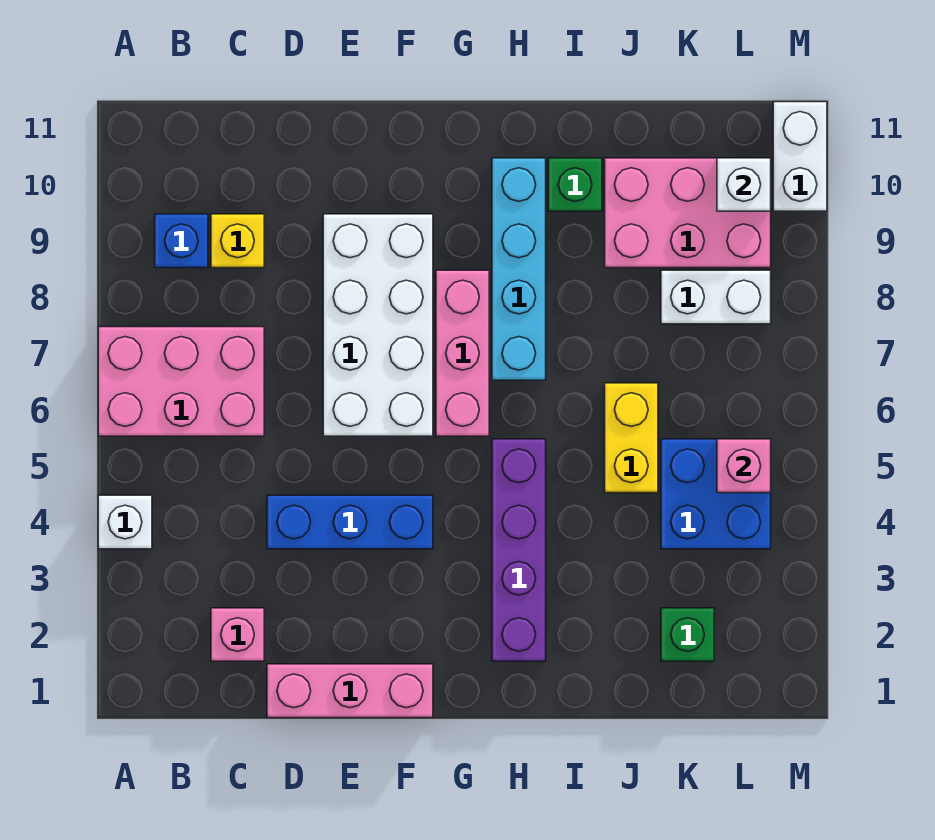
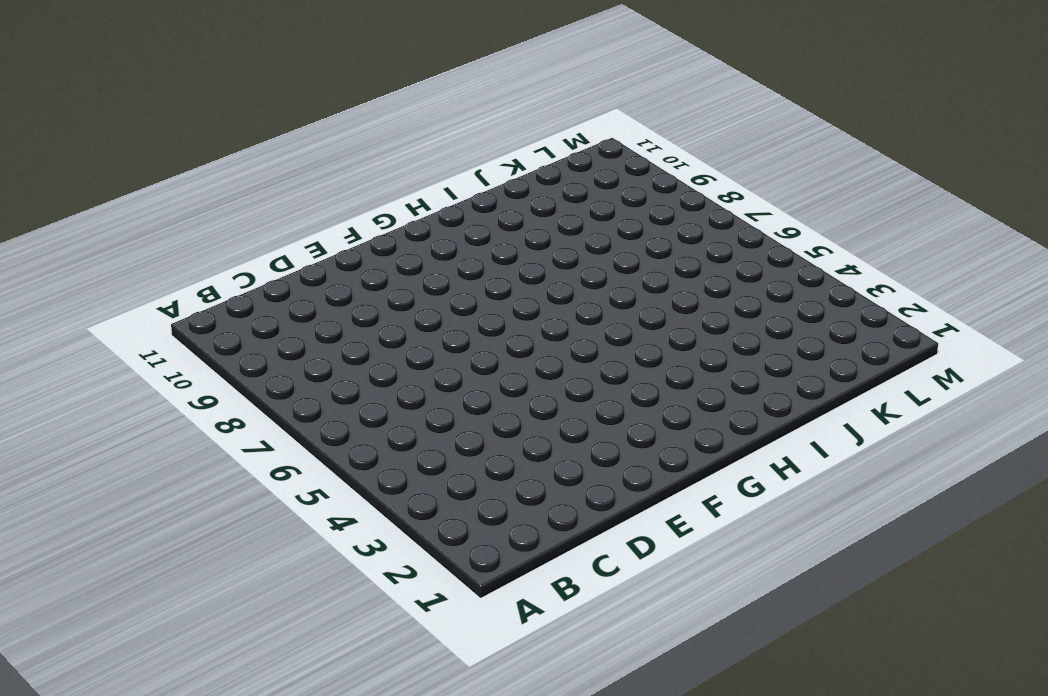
none -> white 1x1 brick [98,495,152,549]
none -> pink 2x3 brick [98,327,264,436]
none -> blue 1x1 brick [155,214,208,268]

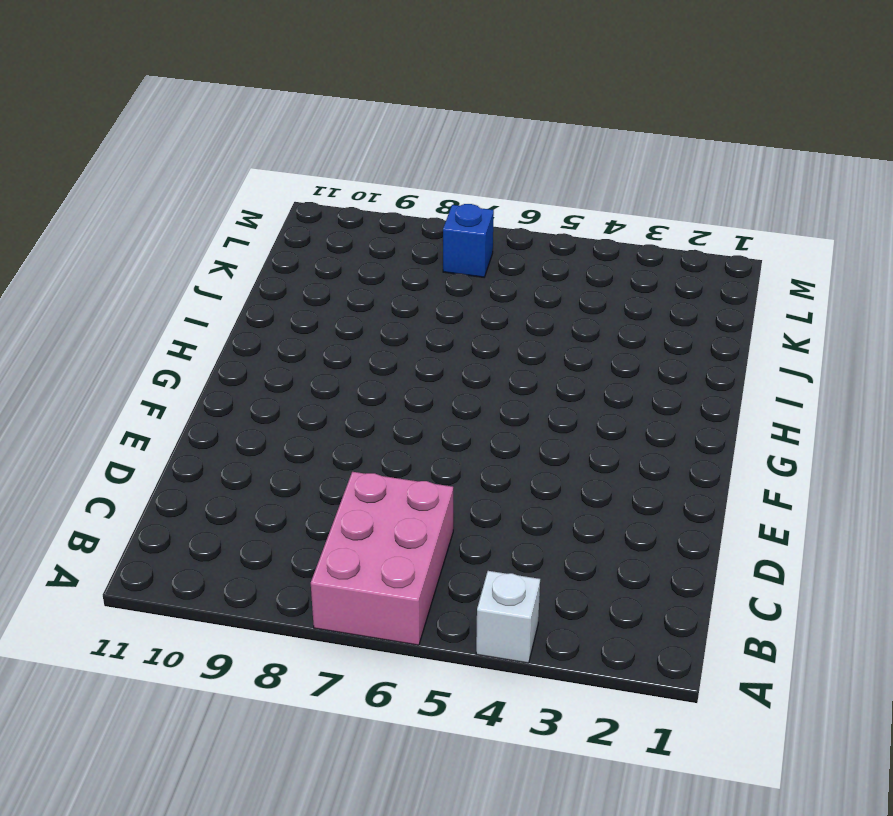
blue 1x1 brick [443,204,494,277] -> blue 1x1 brick moved to [155,214,208,268]
none -> pink 1x1 brick [211,608,264,661]
none -> yellow 1x1 brick [211,214,264,268]
none -> pink 1x3 brick [267,664,433,718]

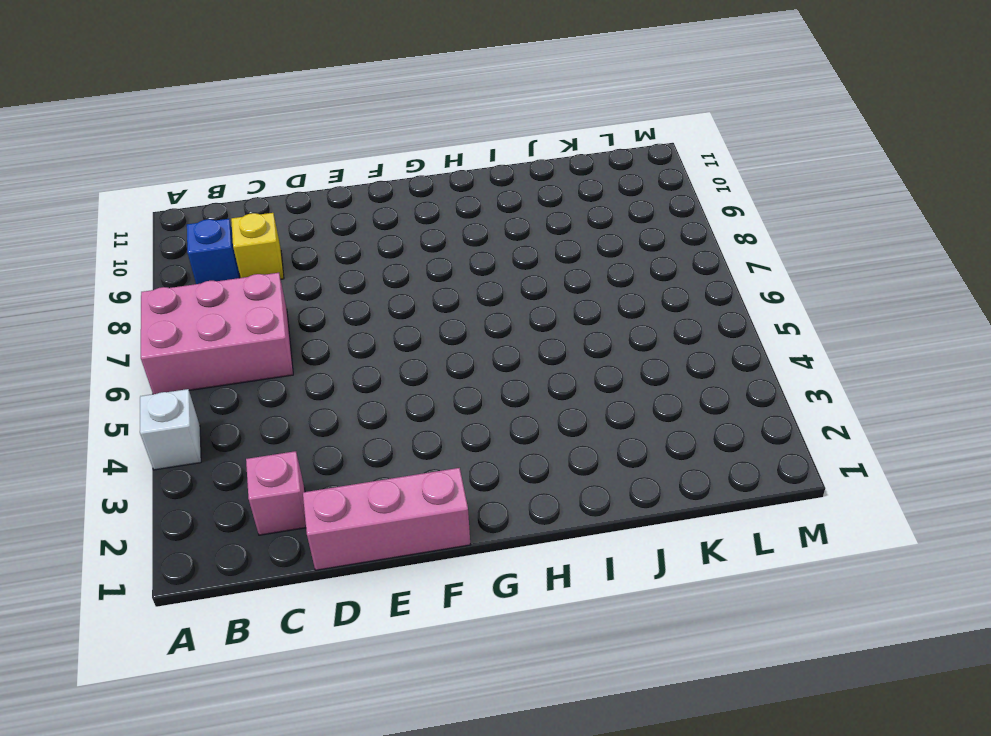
none -> blue 1x3 brick [267,495,433,549]
none -> white 2x4 brick [323,214,433,436]
none -> pink 1x3 brick [436,270,489,436]

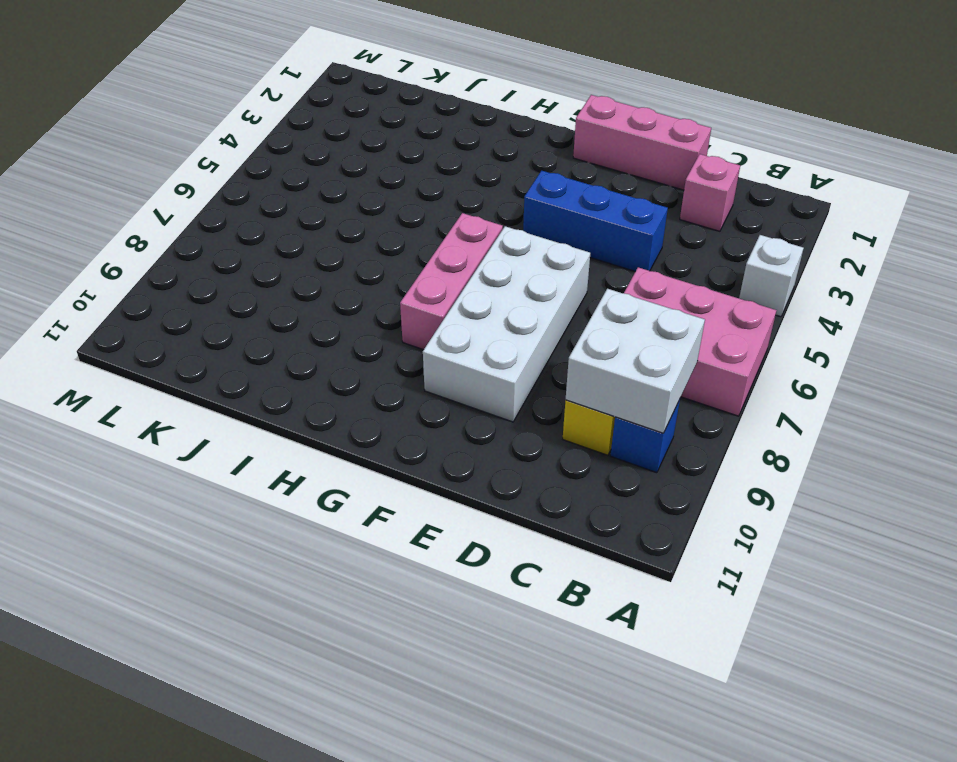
white 2x2 brick [566,289,705,433] -> none
none -> purple 1x4 brick [492,439,546,661]
none -> cyan 1x4 brick [492,158,546,380]
none -> green 1x1 brick [548,158,602,211]

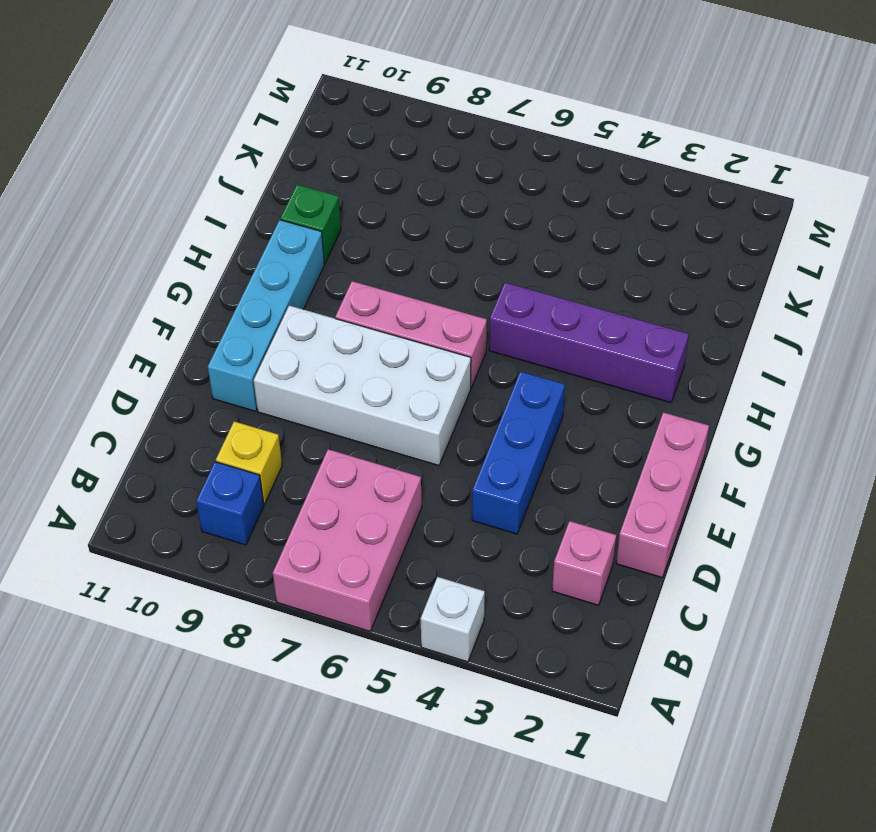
cyan 1x4 brick [208,220,324,411] -> cyan 1x4 brick turned to [492,158,546,380]
none -> yellow 1x2 brick [605,383,658,493]
none -> pink 2x3 brick [605,158,771,268]
none -> green 1x1 brick [661,608,714,661]

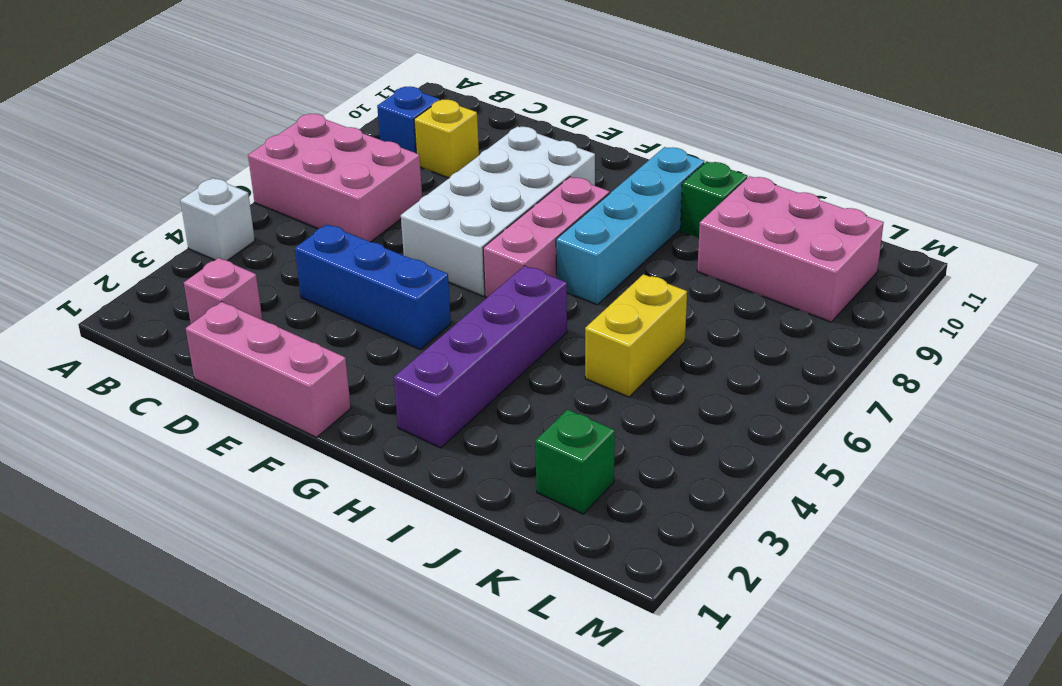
none -> blue 2x2 brick [661,439,771,549]
none -> white 1x2 brick [661,270,771,324]
none -> white 1x2 brick [773,102,827,211]

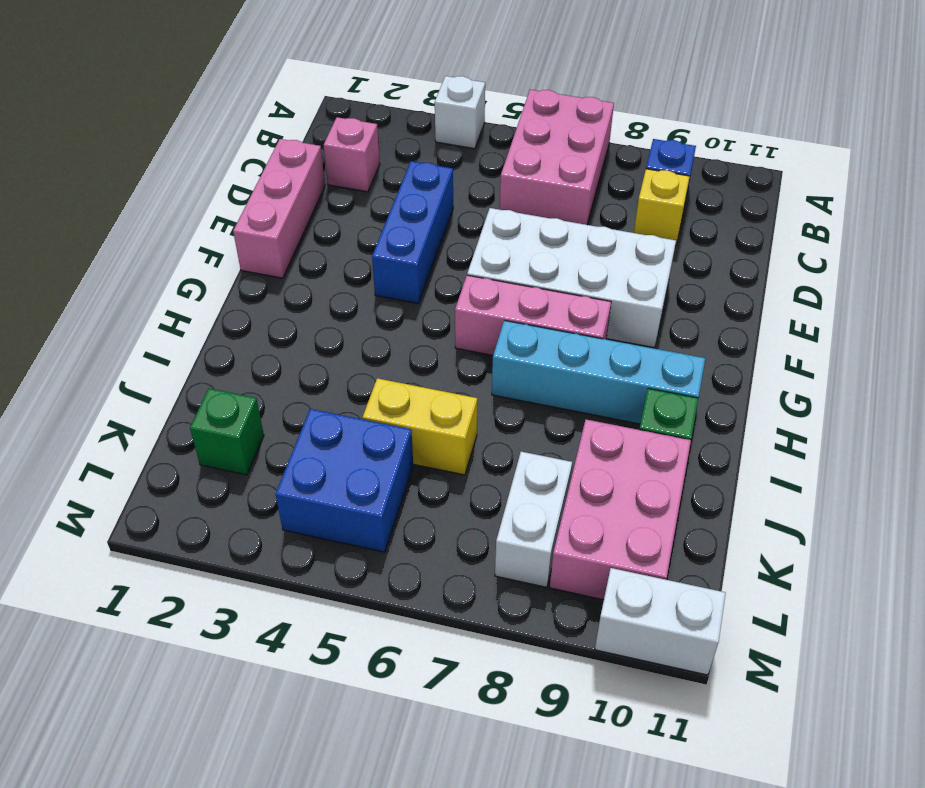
none -> purple 1x4 brick [492,439,546,661]
none -> pink 1x1 brick [717,439,771,493]
none -> white 1x1 brick [717,158,771,211]

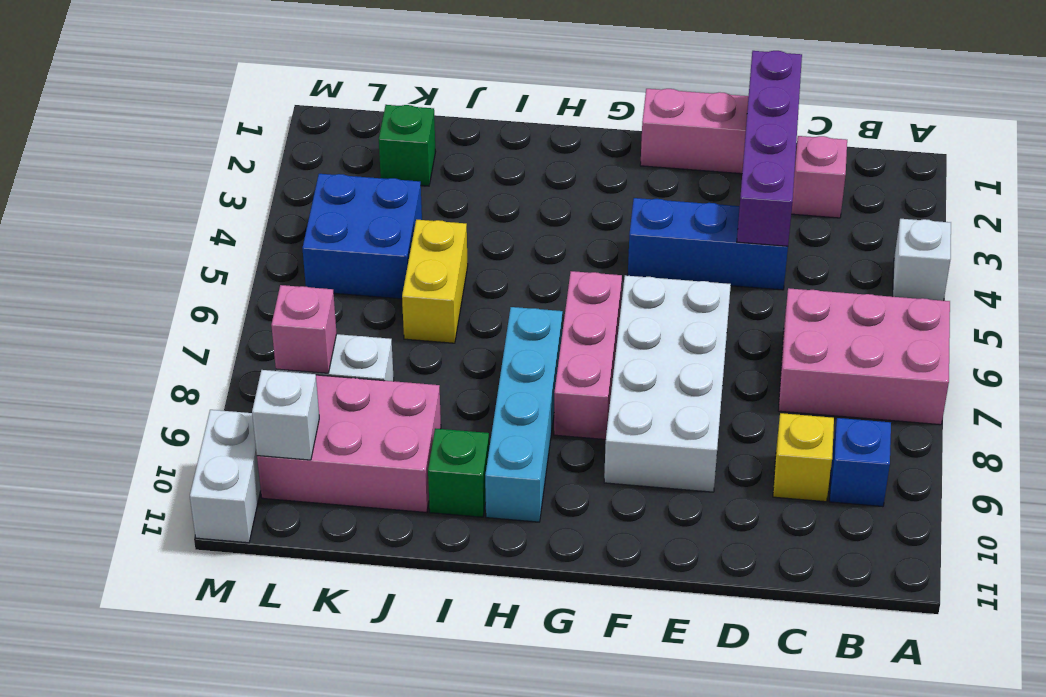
purple 1x4 brick [737,51,802,246] -> purple 1x4 brick moved to [492,439,546,661]
pink 1x1 brick [271,285,337,373] -> pink 1x1 brick moved to [717,439,771,493]

